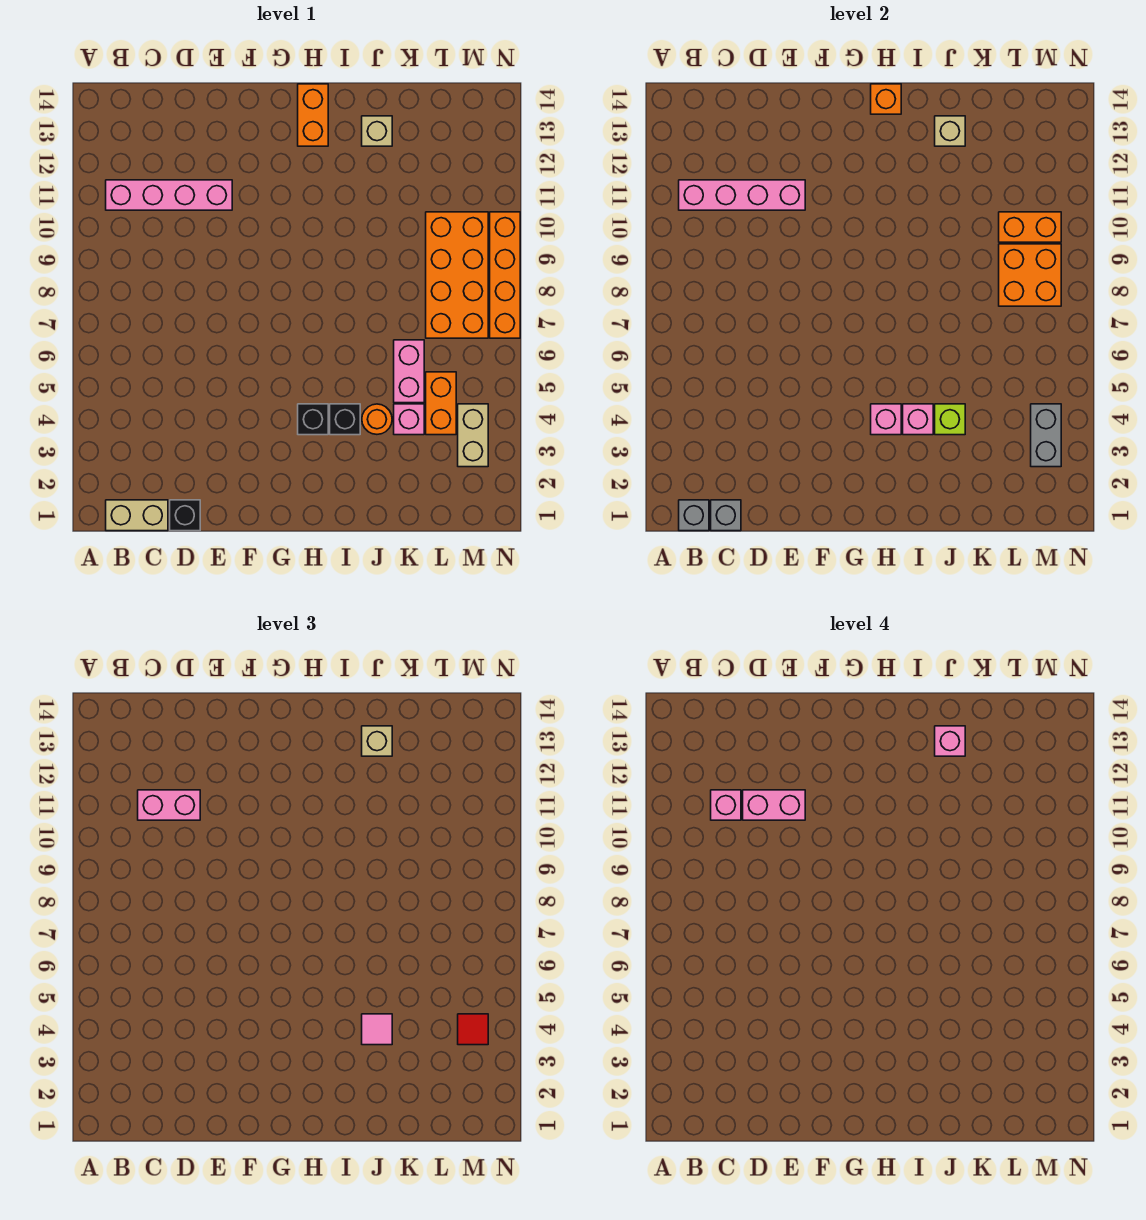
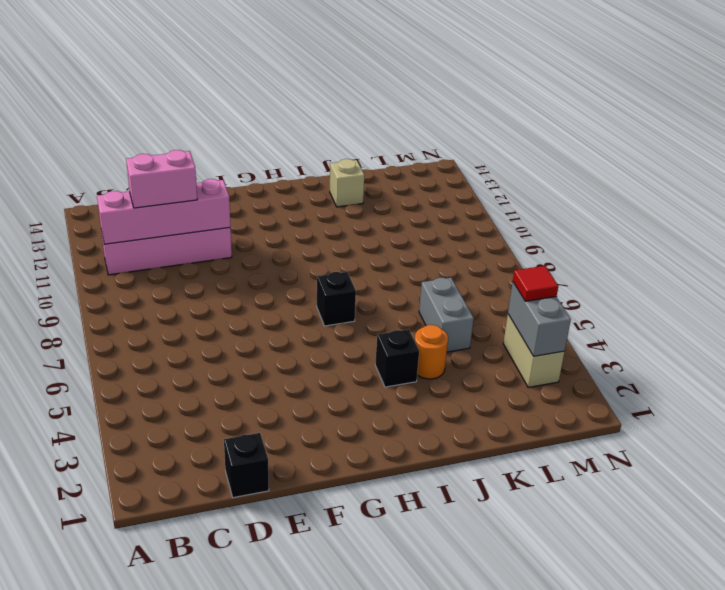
black 1x1 brick [317,272,356,326] -> black 1x1 brick moved to [298,404,328,435]
grey 1x2 brick [419,278,474,352] -> pink 1x2 brick [394,340,424,403]
none -> tan 1x2 brick [106,500,168,531]
none -> orange 1x2 brick [298,84,328,146]
none -> pink 1x1 brick [394,404,424,435]
none -> orange 1x2 brick [426,372,456,435]

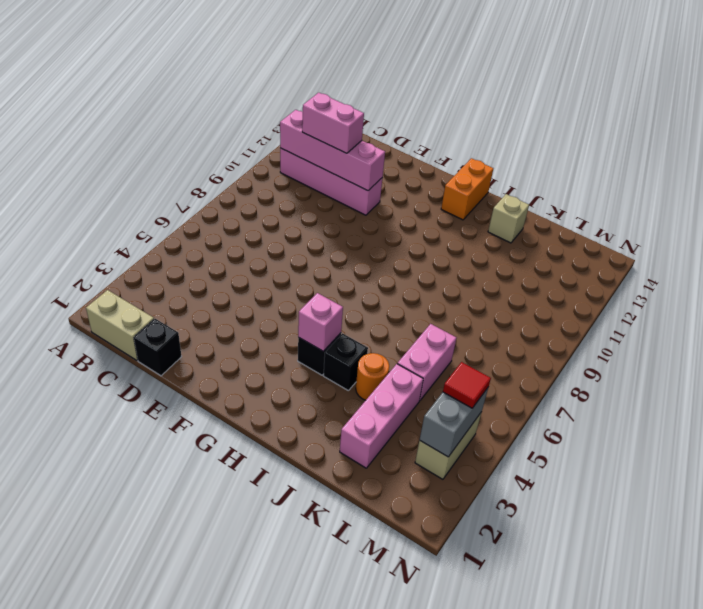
pink 1x3 brick [340,364,423,468] -> pink 1x1 brick [394,404,424,435]
none -> orange 1x2 brick [426,372,456,435]
none -> orange 2x4 brick [426,212,488,338]
none -> orange 1x4 brick [490,212,520,338]
none -> grey 1x1 brick [679,500,709,531]

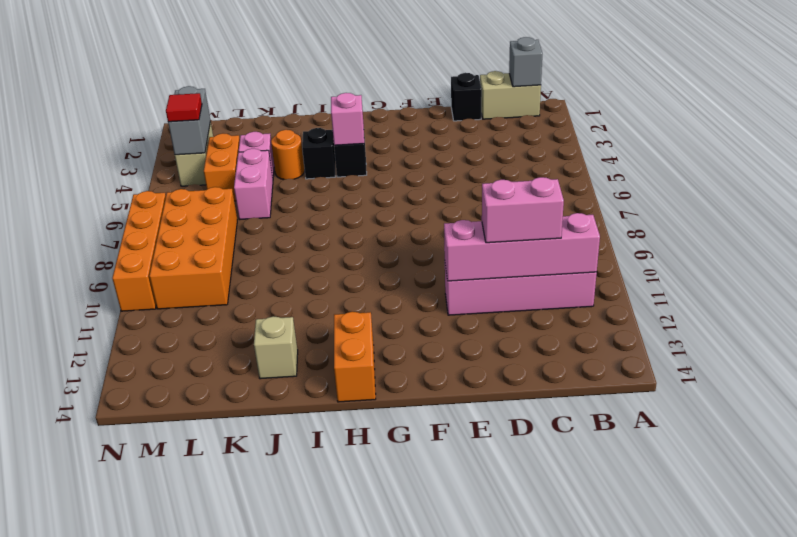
none -> grey 1x1 brick [711,500,741,531]
none -> orange 1x1 brick [871,84,901,114]
none -> pink 1x1 brick [903,404,933,435]
none -> lime 1x1 brick [935,404,965,435]

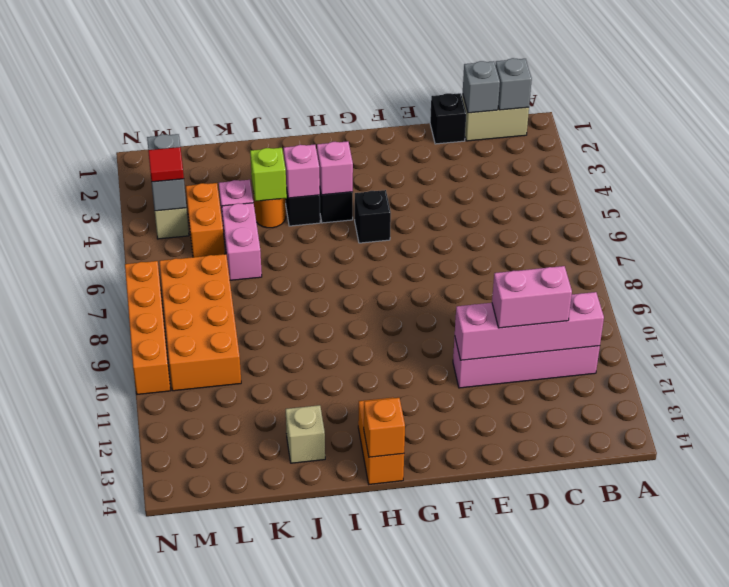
black 1x1 brick [355,190,391,243] -> none
none -> tan 1x1 brick [935,116,965,146]
none -> orange 2x2 brick [999,244,1061,306]
none -> orange 1x2 brick [999,212,1061,242]
none -> pink 1x1 tile [362,1014,392,1045]

